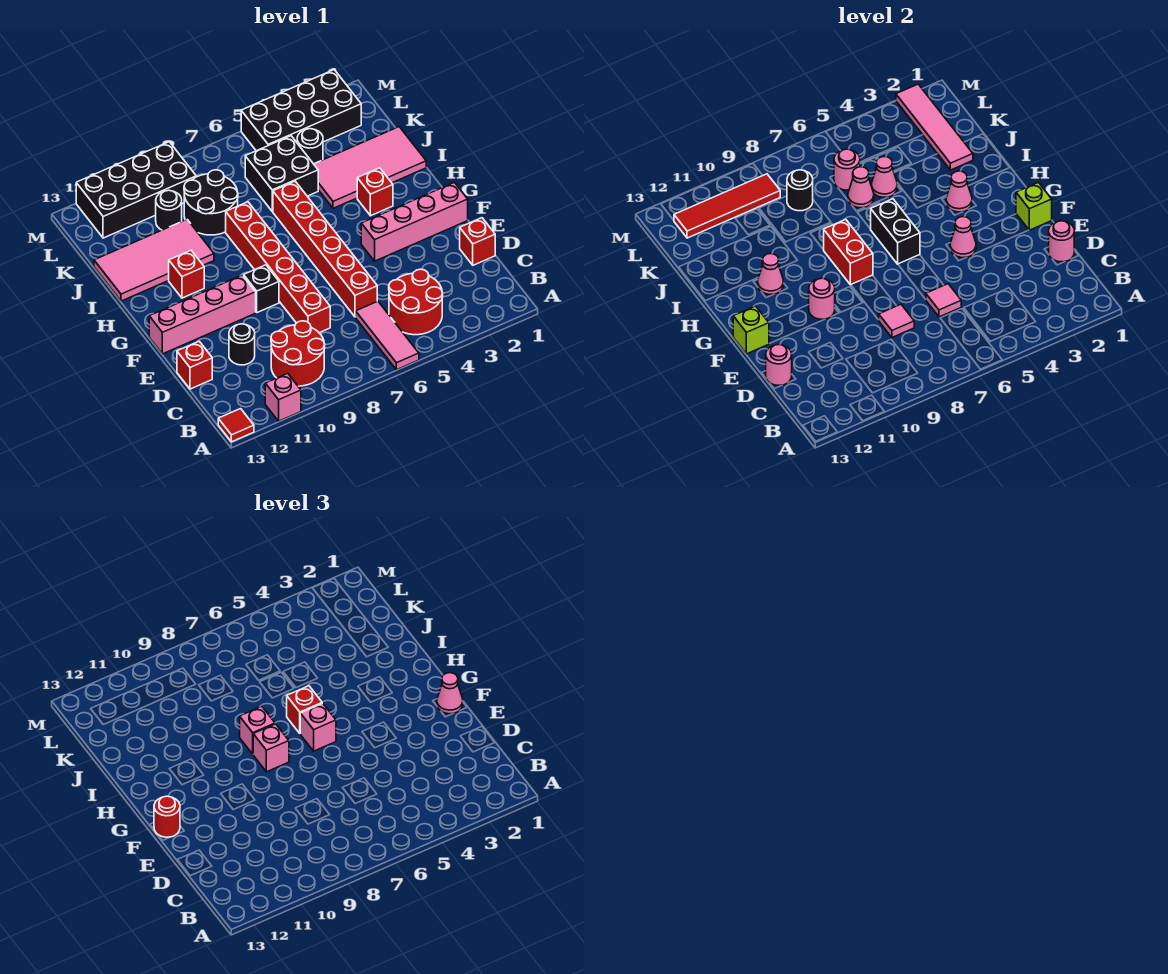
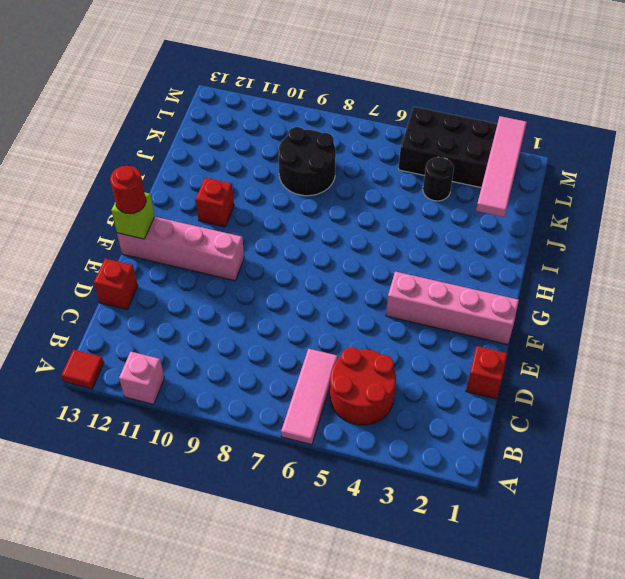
none -> red 2x2 round brick [271,321,325,386]
none -> red 1x6 brick [273,181,377,317]
none -> red 1x6 brick [226,202,330,333]
none -> black 1x1 round brick [229,324,255,365]

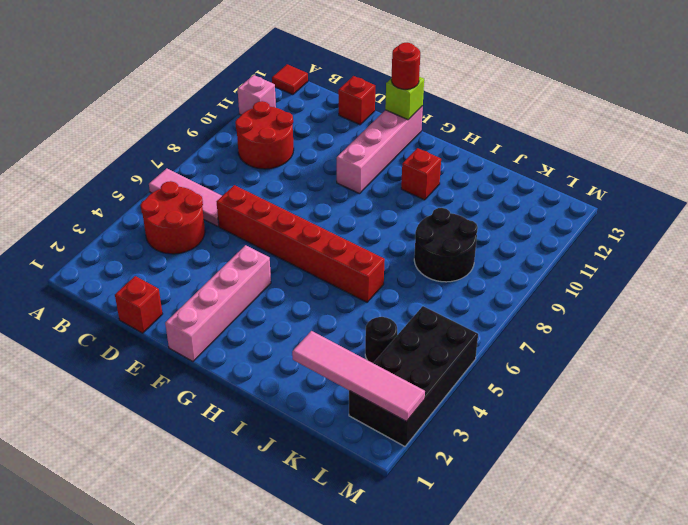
none -> red 1x6 brick [226,202,330,333]
none -> black 1x1 round brick [229,324,255,365]
none -> black 1x1 brick [244,265,279,313]
none -> red 1x1 brick [357,168,393,216]

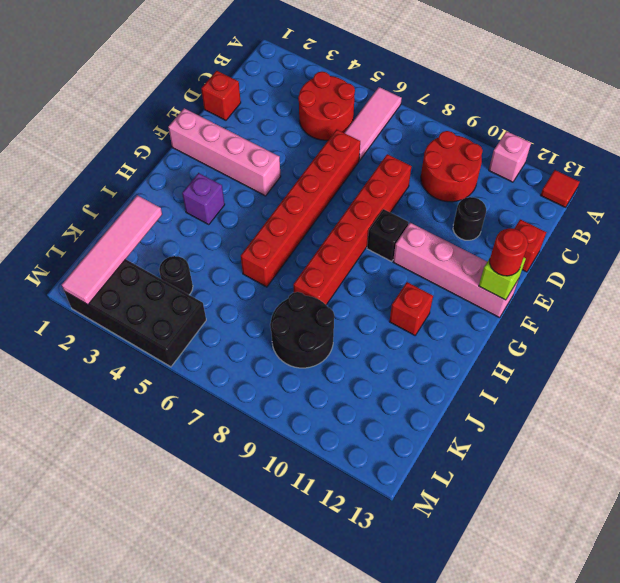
purple 1x1 brick [182,173,225,224] -> red 1x1 brick [357,168,393,216]
none -> pink 2x4 tile [314,127,426,208]
none -> pink 2x4 tile [94,220,214,301]
none -> black 2x2 brick [245,136,318,211]
none -> black 1x1 round brick [156,190,182,230]

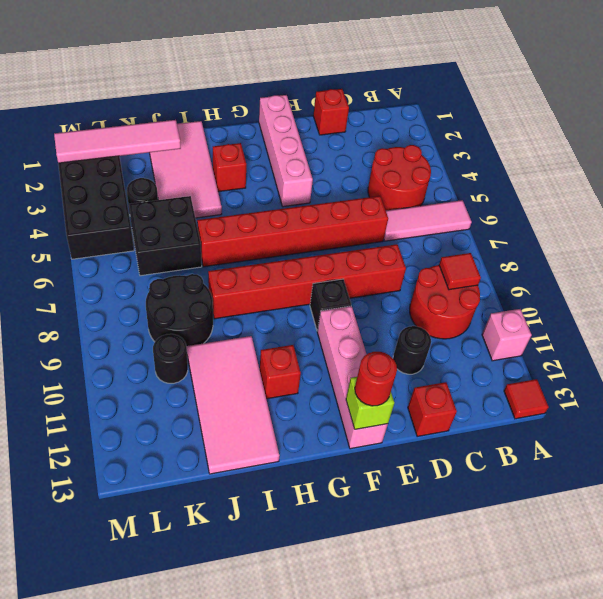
red 1x1 tile [439,253,481,290] -> none
none -> black 2x4 brick [76,142,196,238]
none -> pink 1x1 round brick [1049,221,1074,262]
none -> pink 1x1 tile [926,284,961,317]
none -> pink 1x1 tile [879,304,914,337]

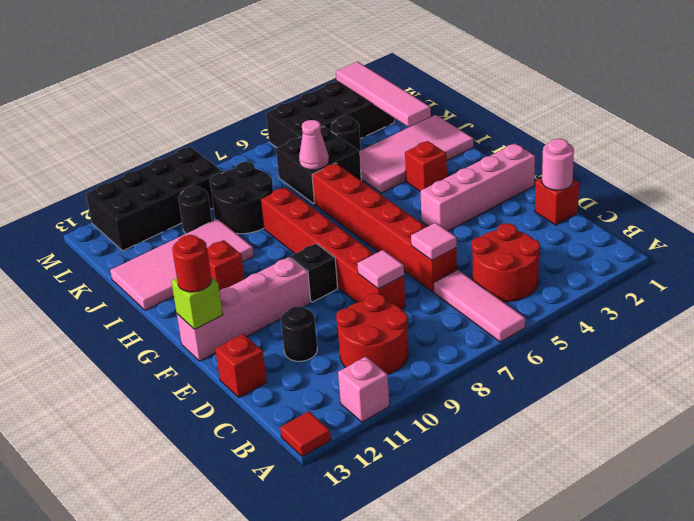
none -> pink 1x1 round brick [766,344,792,385]
none -> lime 1x1 brick [1016,182,1052,230]
none -> pink 1x1 cone [950,217,976,258]
none -> pink 1x1 round brick [809,278,835,319]

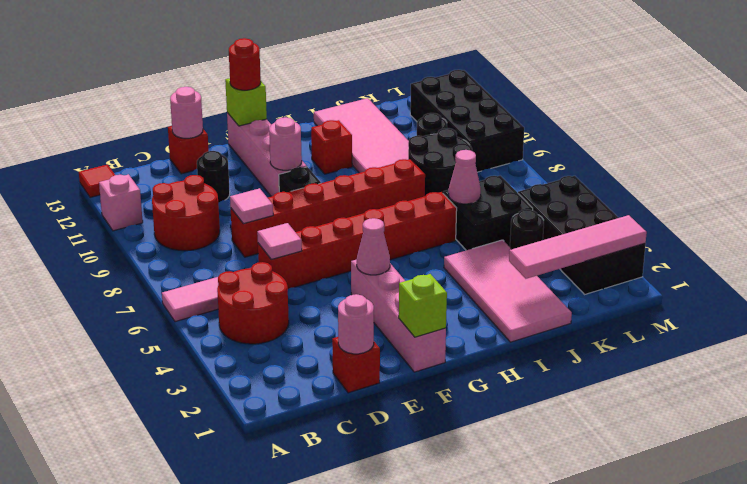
none -> red 1x1 brick [357,168,393,216]
none -> black 1x2 brick [871,199,920,264]
none -> red 1x2 brick [824,219,873,285]
none -> pink 1x1 cone [946,171,972,212]

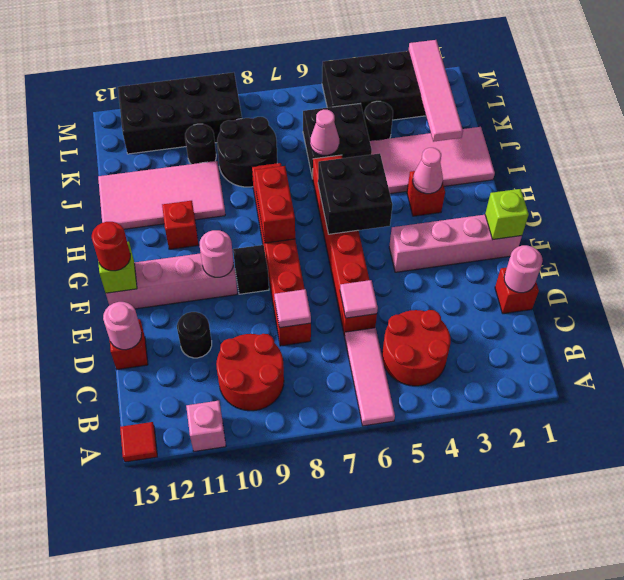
black 2x2 brick [318,153,392,234] -> black 1x2 brick [871,199,920,264]
none -> pink 1x1 cone [950,217,976,258]
none -> pink 1x1 cone [758,254,784,294]
none -> pink 1x1 cone [871,157,897,197]
none -> pink 1x1 round brick [834,149,860,190]

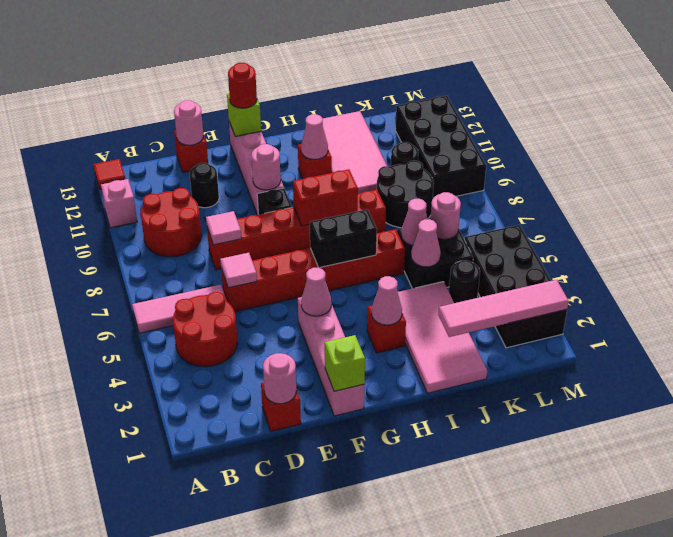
none -> black 1x1 round brick [787,170,813,211]
none -> red 1x4 tile [674,174,780,238]
none -> pink 1x1 cone [437,673,463,714]
none -> pink 1x1 brick [300,703,336,751]

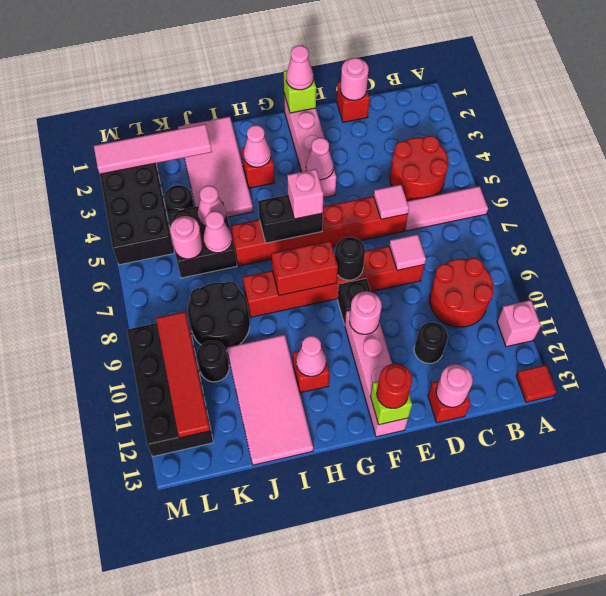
black 1x1 round brick [335,237,365,280] -> black 1x1 round brick moved to [787,170,813,211]
none -> pink 1x1 brick [253,724,289,772]
none -> red 1x1 brick [287,686,322,733]
none -> pink 1x1 brick [240,706,275,754]

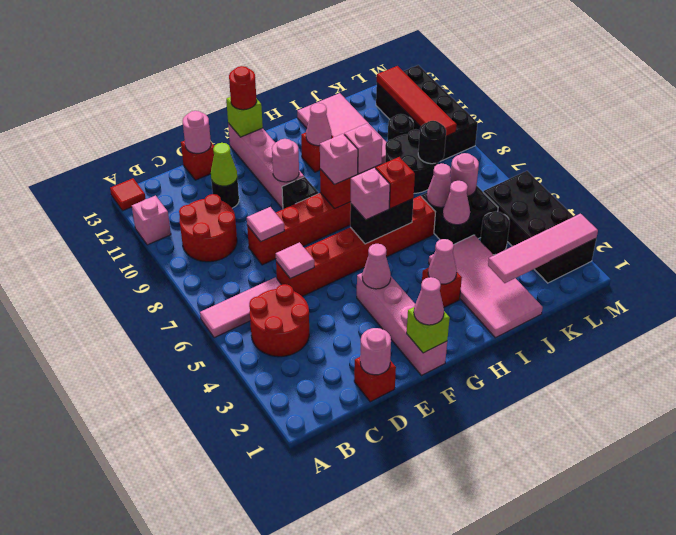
lime 1x1 cone [211,143,237,186] -> none

